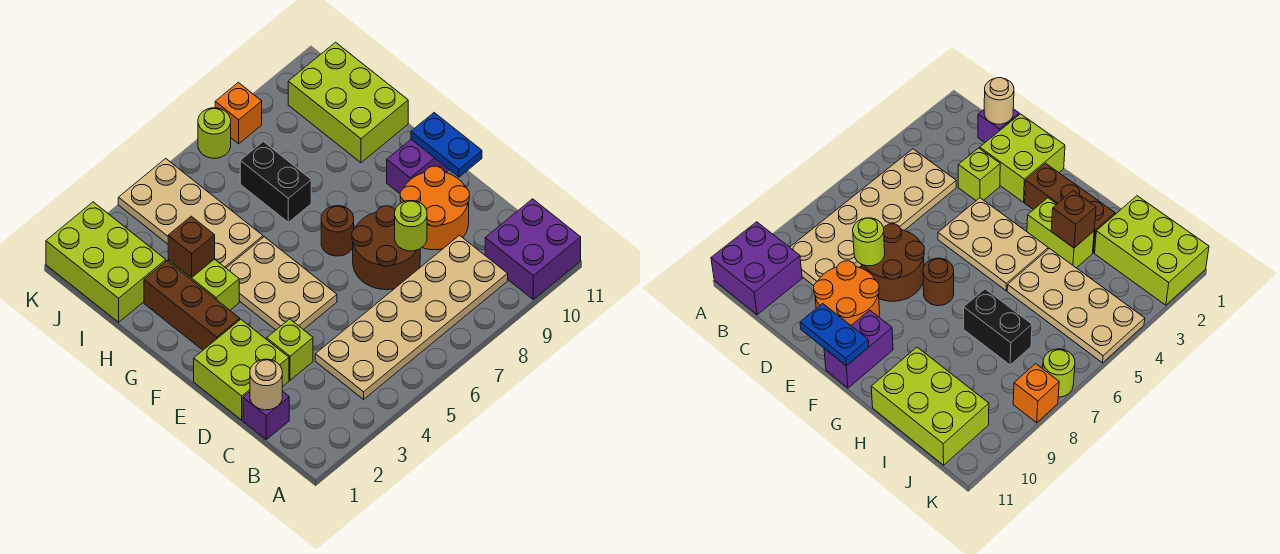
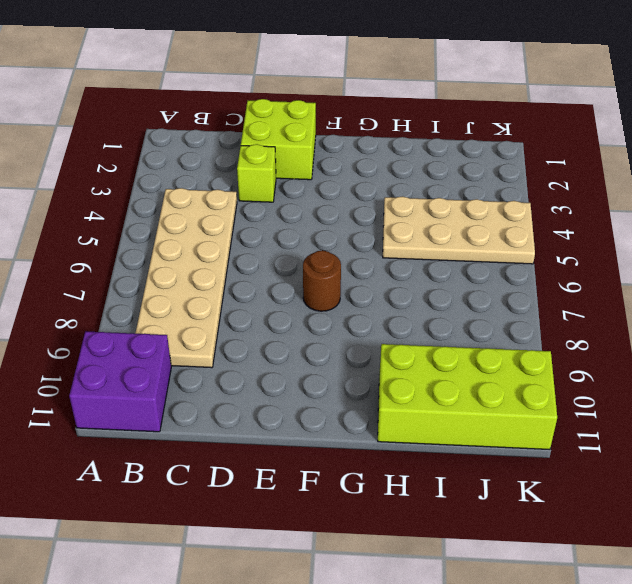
lime 2x4 brick [378,344,557,450] -> lime 2x3 brick [288,42,408,163]
none -> purple 1x1 brick [243,391,289,439]
none -> brown 2x2 round brick [352,206,420,290]
none -> orange 2x2 round brick [400,166,469,250]

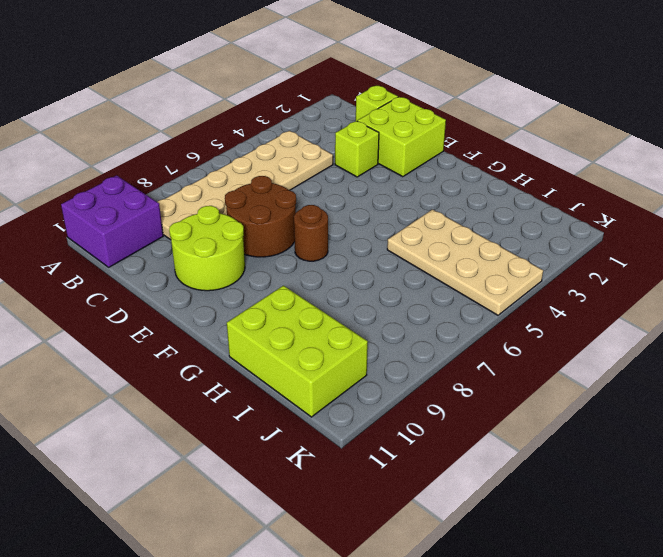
lime 1x1 brick [356,86,398,121] -> purple 1x1 brick [243,391,289,439]
lime 2x2 round brick [169,206,245,291] -> orange 2x2 round brick [400,166,469,250]
none -> tan 2x3 plate [226,237,337,330]
none -> brown 1x3 brick [144,261,240,350]
none -> purple 1x2 brick [387,140,449,194]

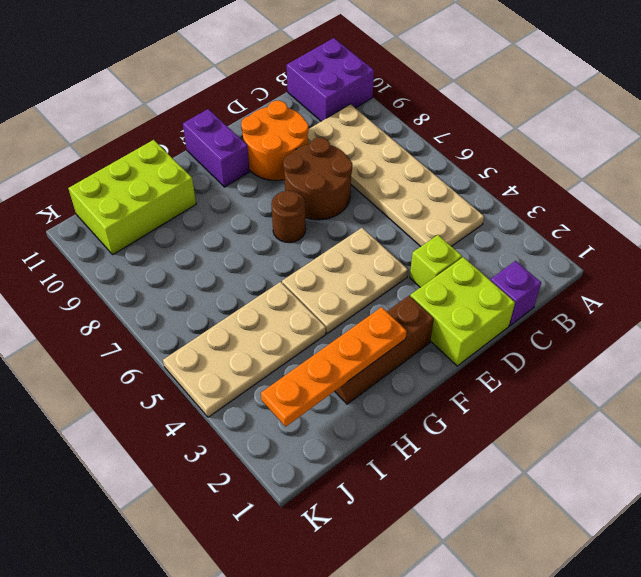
orange 1x4 plate [261,307,407,426] -> none
none -> lime 1x2 brick [168,259,239,310]
none -> black 1x2 brick [240,142,311,222]
none -> lime 2x3 brick [46,202,166,322]

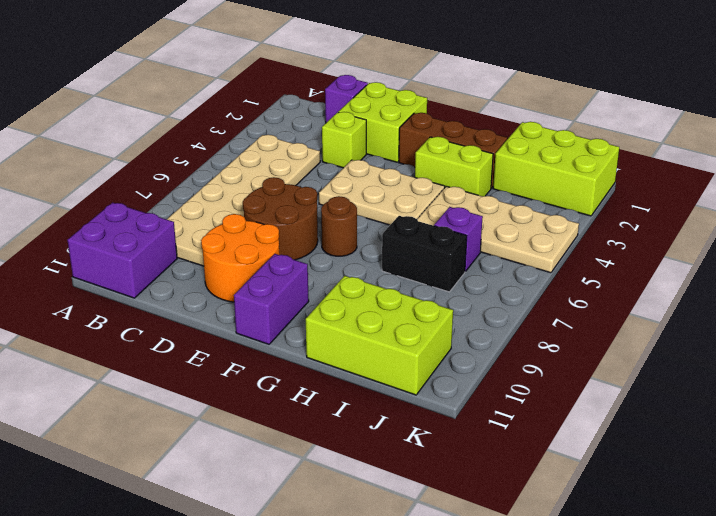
purple 1x1 brick [434,207,483,272] -> none
none -> lime 1x1 round brick [198,108,231,158]
none -> orange 1x1 brick [215,82,262,144]
none -> tan 1x1 round brick [250,359,282,410]

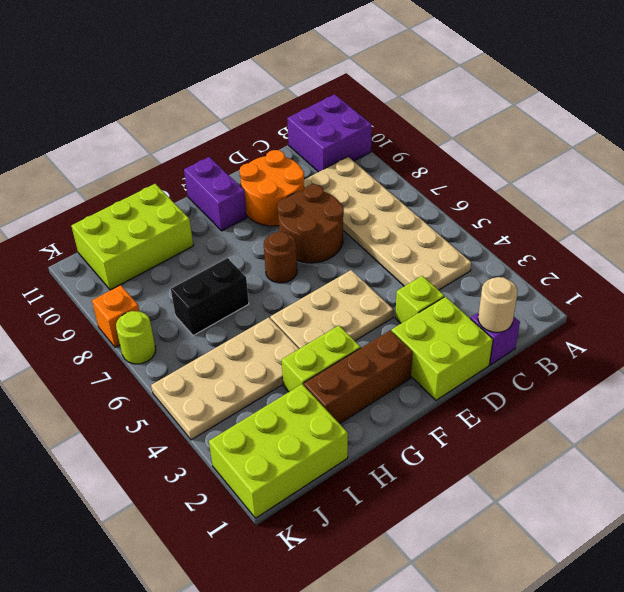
none -> lime 1x1 round brick [395,201,427,251]
none -> blue 1x2 plate [411,113,482,177]
none -> brown 1x1 brick [168,216,215,278]

